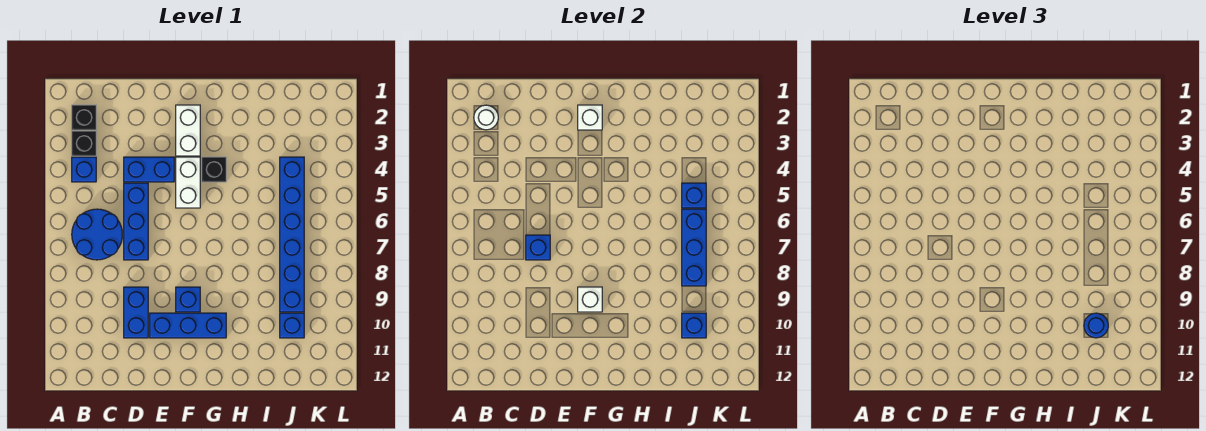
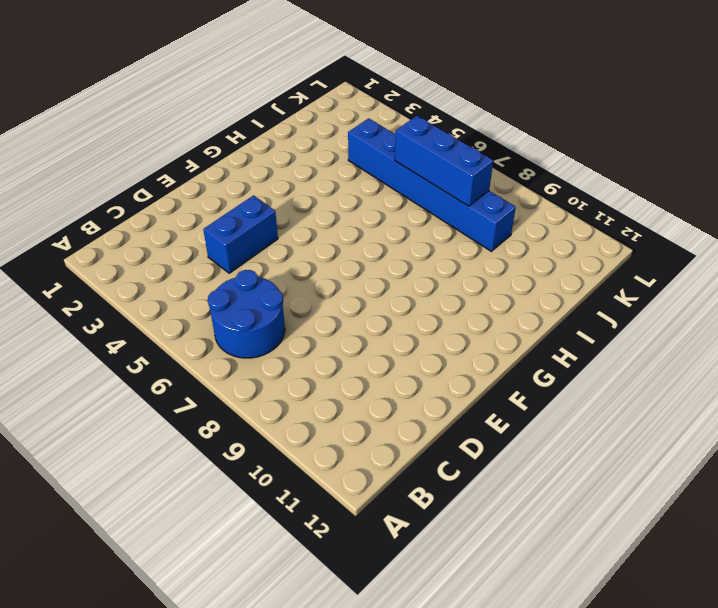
none -> black 1x1 brick [72,105,96,130]
none -> black 1x1 brick [72,131,96,156]
none -> blue 1x1 brick [72,157,96,182]

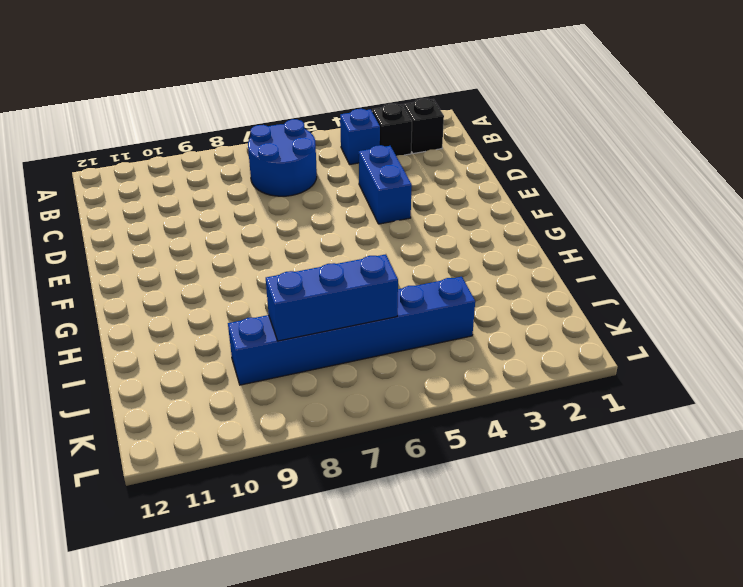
none -> blue 1x3 brick [124,183,148,260]
none -> blue 1x2 brick [124,287,148,338]
none -> blue 1x3 brick [150,313,226,338]

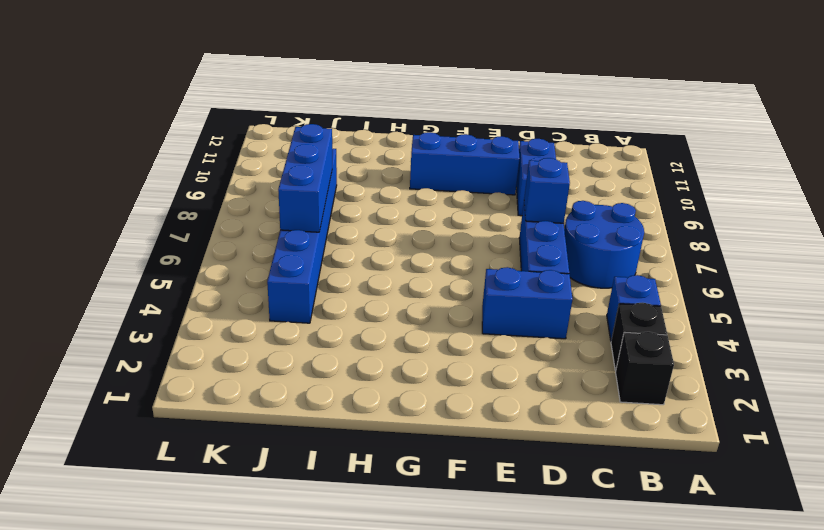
none -> white 1x2 brick [176,105,200,156]
none -> white 1x2 brick [176,157,200,208]
none -> blue 1x1 brick [176,287,200,312]

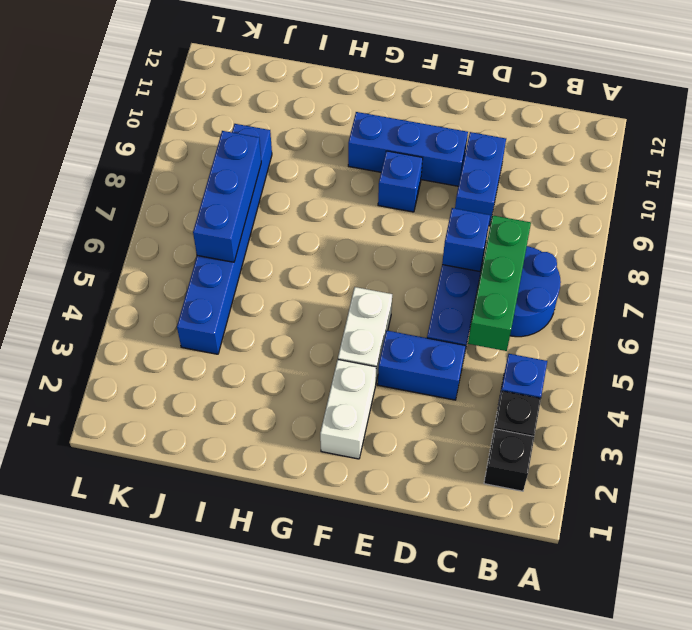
green 1x3 brick [468,216,531,351] -> none
none -> black 1x1 brick [202,157,226,182]
none -> blue 1x1 brick [280,313,304,338]
none -> white 1x1 round brick [474,105,498,130]

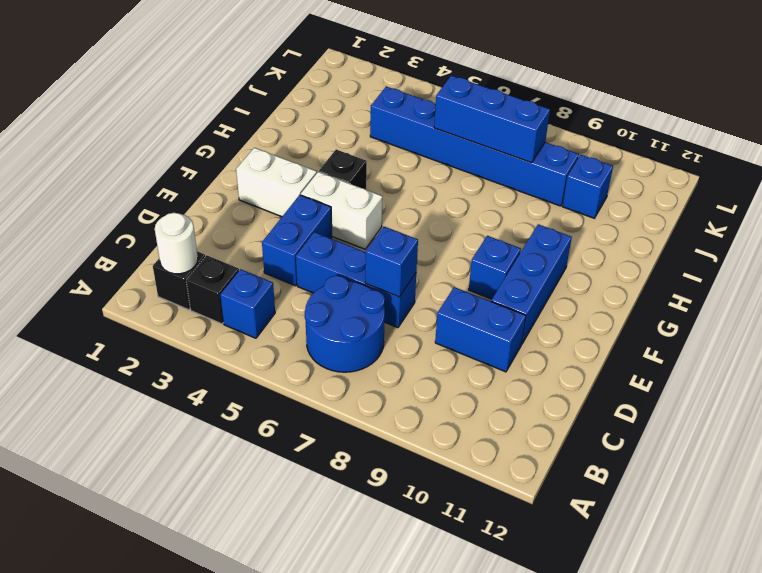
none -> white 1x1 brick [578,105,602,130]
none -> white 1x1 brick [578,287,602,312]
none -> blue 1x1 brick [682,183,706,208]

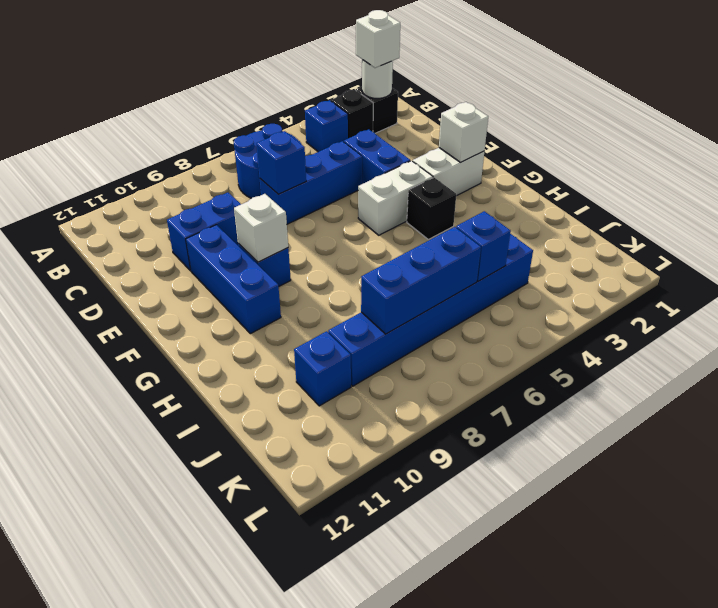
white 1x1 brick [356,10,400,68] -> none
none -> blue 1x1 brick [682,313,706,338]
none -> blue 1x1 round brick [1084,313,1108,338]

